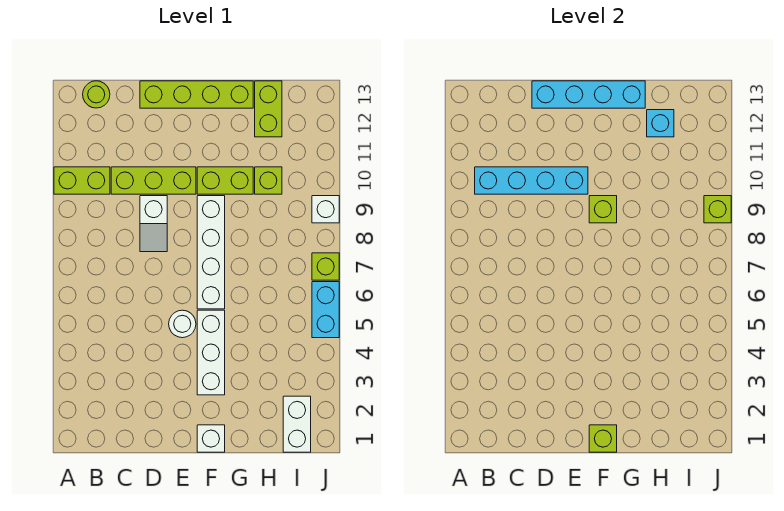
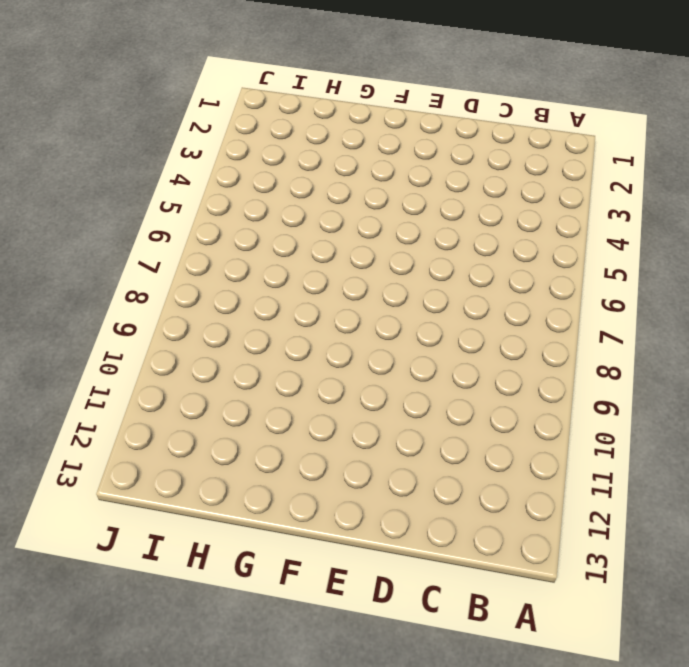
none -> lime 1x2 brick [54,167,110,194]
none -> lime 1x1 round brick [83,81,110,108]
none -> lime 1x3 brick [111,167,196,194]

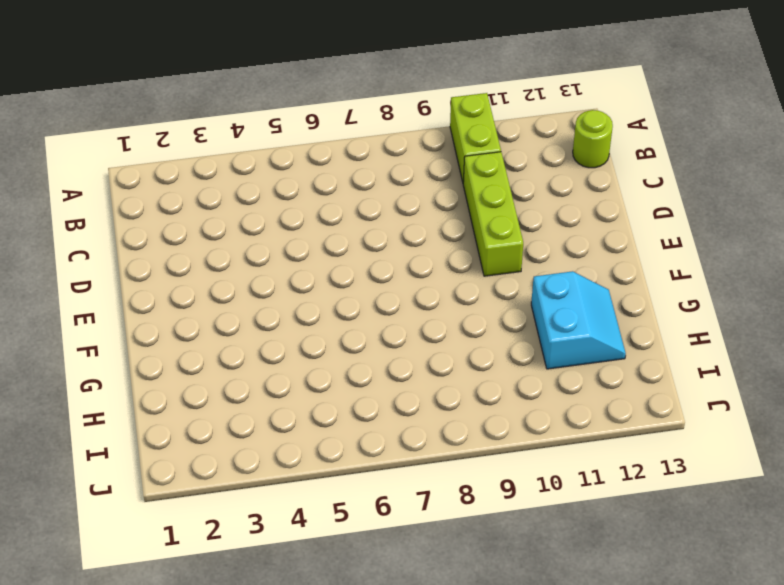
cyan 2x2 slope [531,271,626,369] -> lime 1x2 brick [255,81,282,137]
none -> white 1x2 slope [140,196,167,252]
none -> lime 1x4 brick [140,81,253,108]
none -> white 1x1 round brick [169,310,196,338]

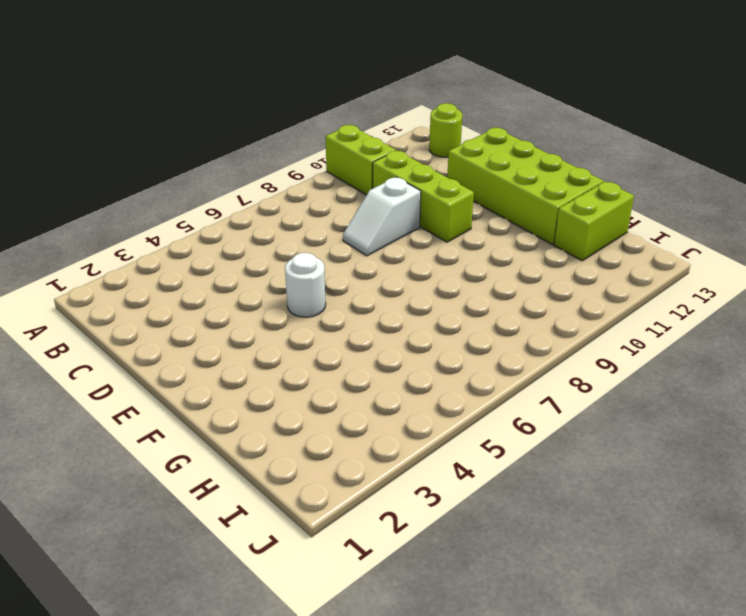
lime 2x4 brick [447,128,604,245] -> lime 1x4 brick [140,81,253,108]
none -> white 1x1 brick [197,425,225,452]
none -> white 1x3 brick [197,310,225,395]
none -> white 1x4 brick [197,196,225,309]

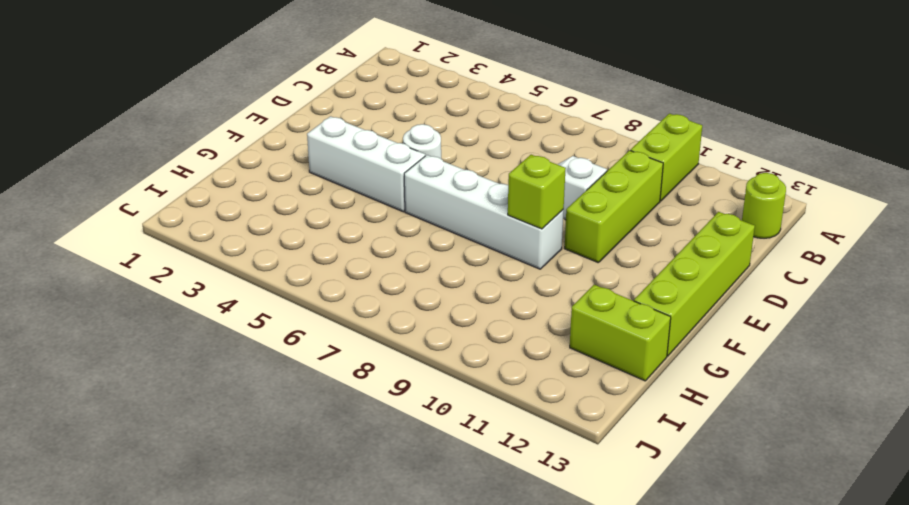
none -> white 1x1 brick [197,425,225,452]
none -> lime 1x2 brick [197,167,253,194]
none -> lime 1x1 brick [255,167,282,194]

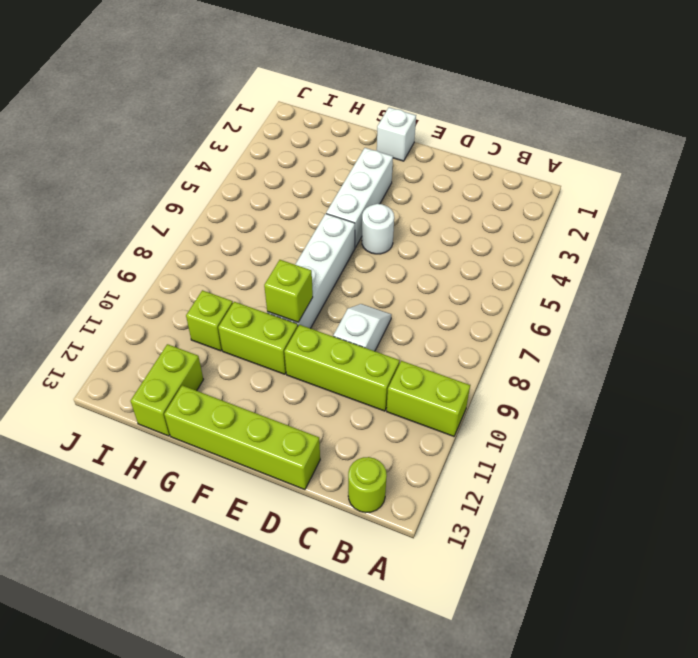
none -> white 1x2 brick [283,396,311,452]
none -> cyan 1x2 brick [312,282,339,338]
none -> lime 1x1 brick [312,253,339,280]

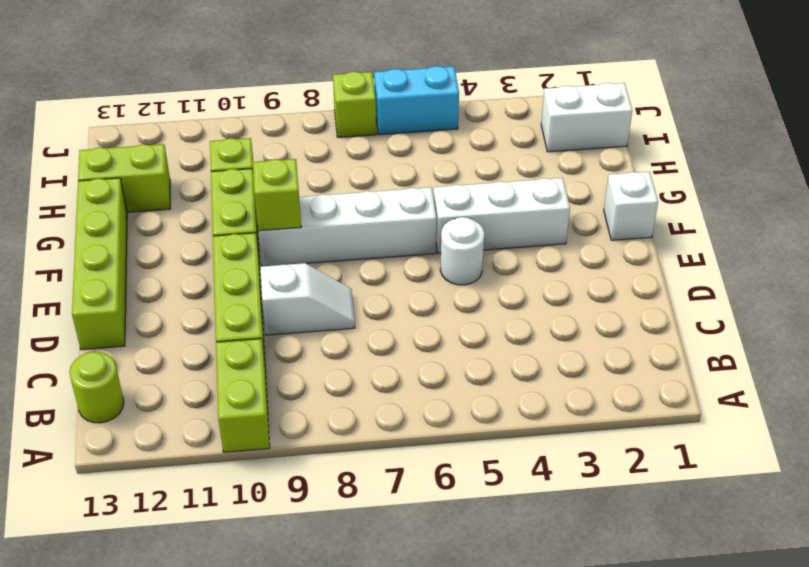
none -> white 1x1 brick [312,196,339,223]
none -> cyan 1x4 brick [475,167,588,194]
none -> cyan 1x4 brick [532,81,645,108]

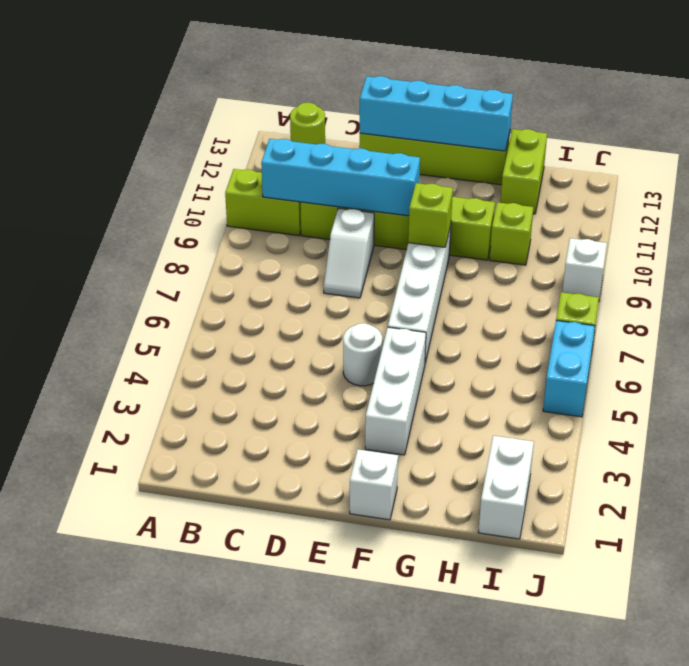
none -> lime 1x1 brick [589,425,617,452]
none -> cyan 1x1 brick [647,110,674,137]
none -> lime 1x1 brick [704,196,731,223]

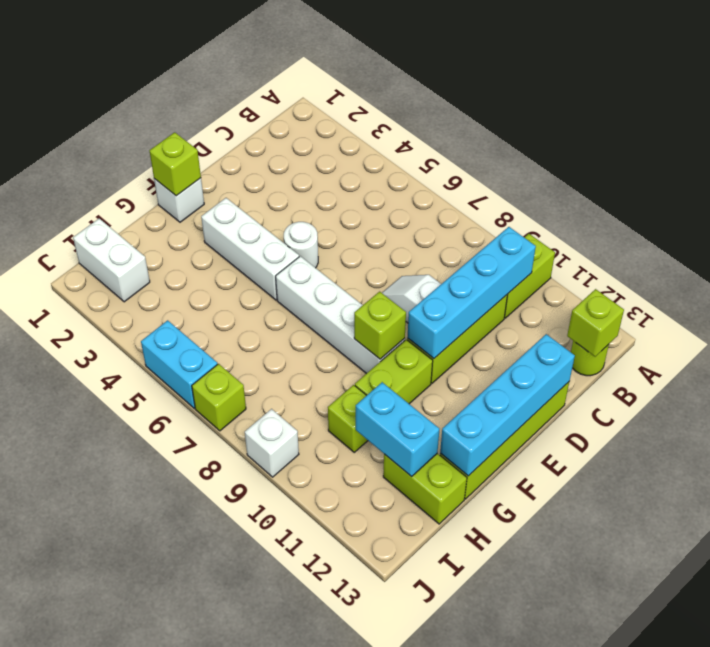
lime 1x1 brick [567,289,624,357] -> lime 1x1 brick moved to [704,196,731,223]
cyan 1x2 brick [356,382,439,477] -> cyan 1x1 brick [647,110,674,137]

